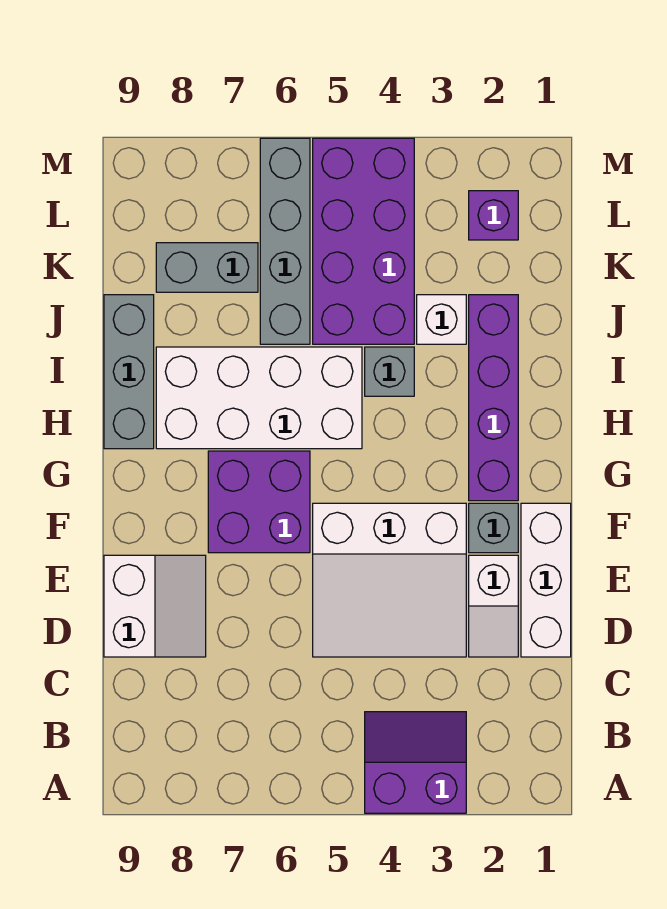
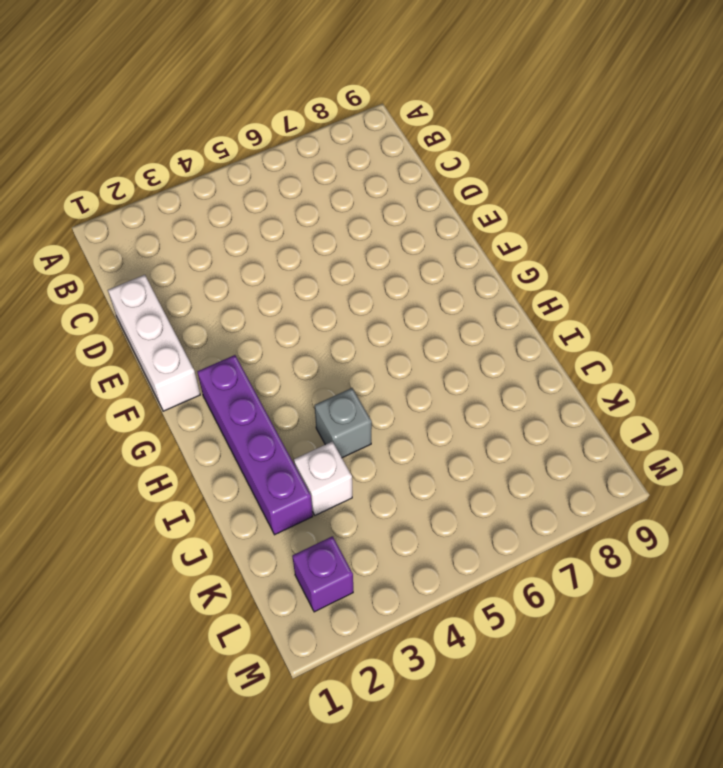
none -> purple 2x2 slope [365,712,466,813]
none -> white 1x2 slope [469,555,518,657]
none -> white 3x3 slope [313,503,466,657]

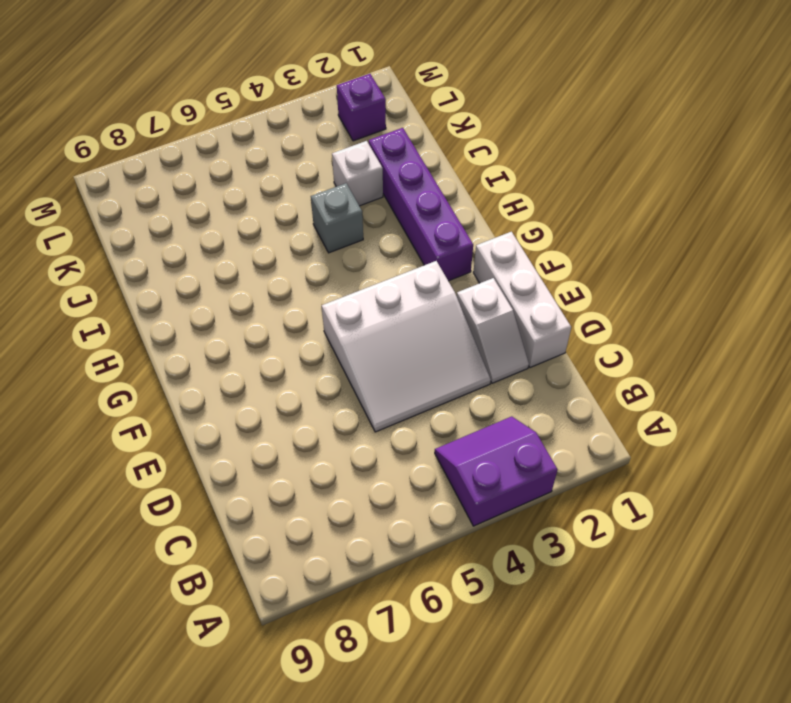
none -> white 2x2 slope [104,555,206,657]
none -> grey 1x1 brick [469,503,518,553]
none -> purple 2x2 brick [208,451,310,553]

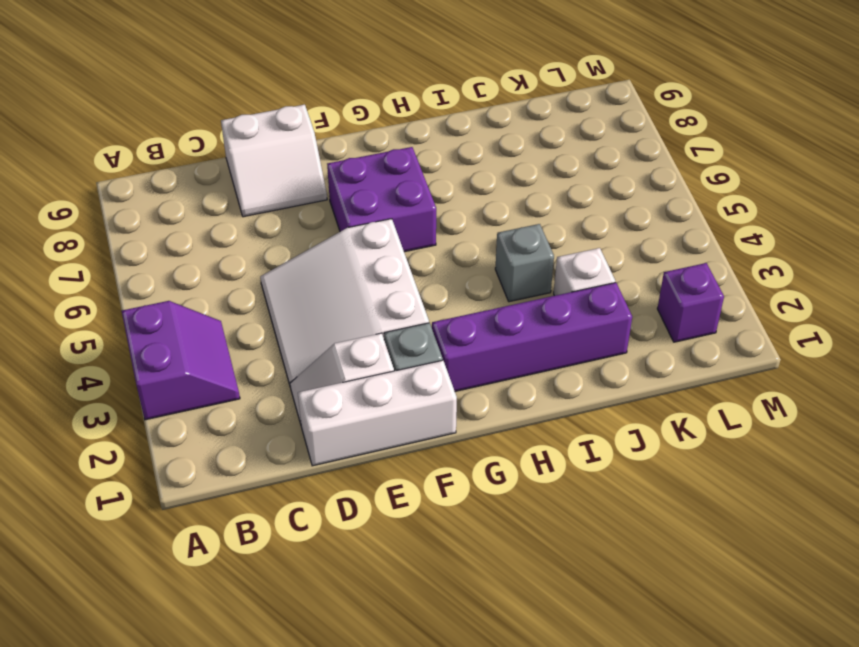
none -> white 2x4 brick [156,347,362,449]
none -> grey 1x3 brick [104,295,154,449]
none -> purple 2x4 brick [313,138,414,344]

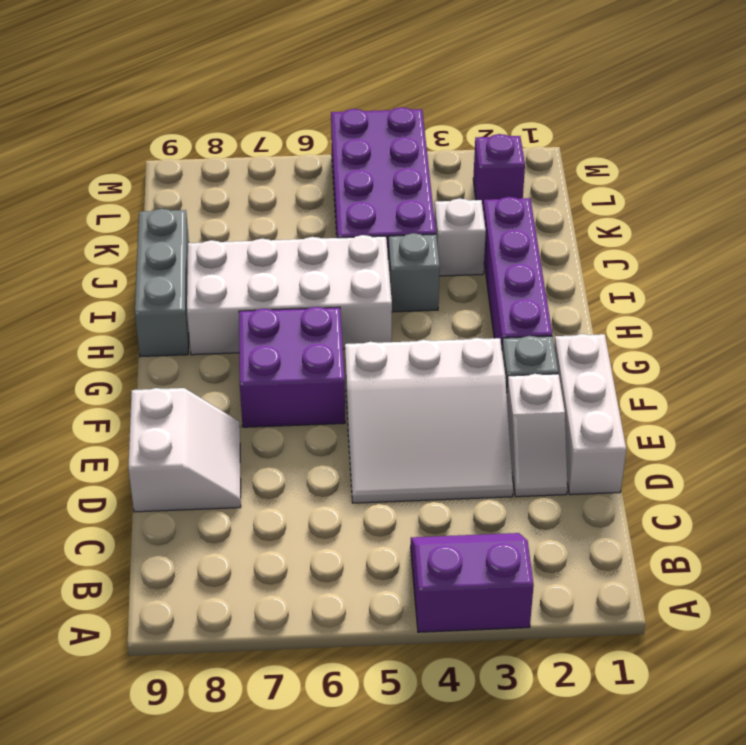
none -> grey 1x4 brick [260,138,310,344]
none -> grey 1x2 brick [156,243,258,292]

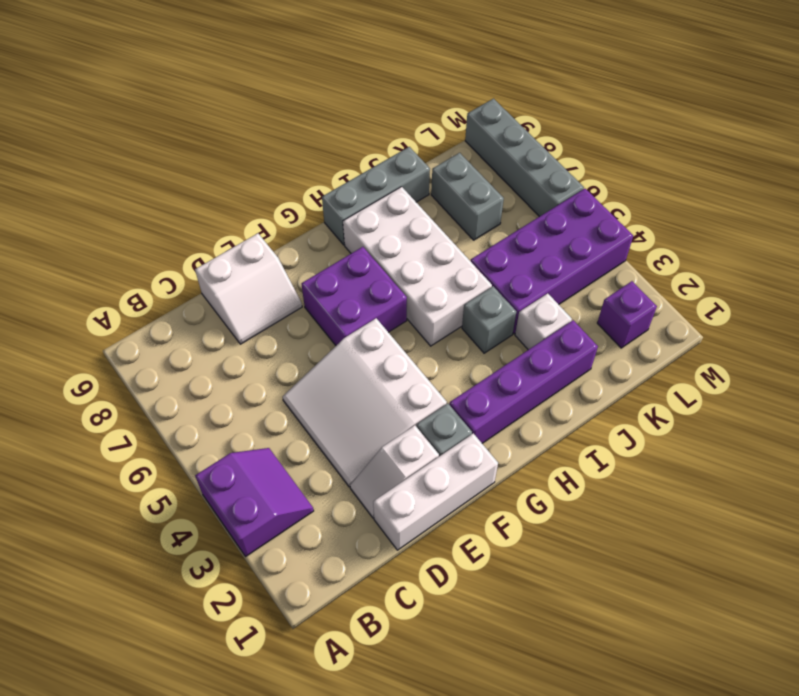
grey 1x4 brick [465,99,584,217] -> grey 1x4 brick turned to [260,138,310,344]

